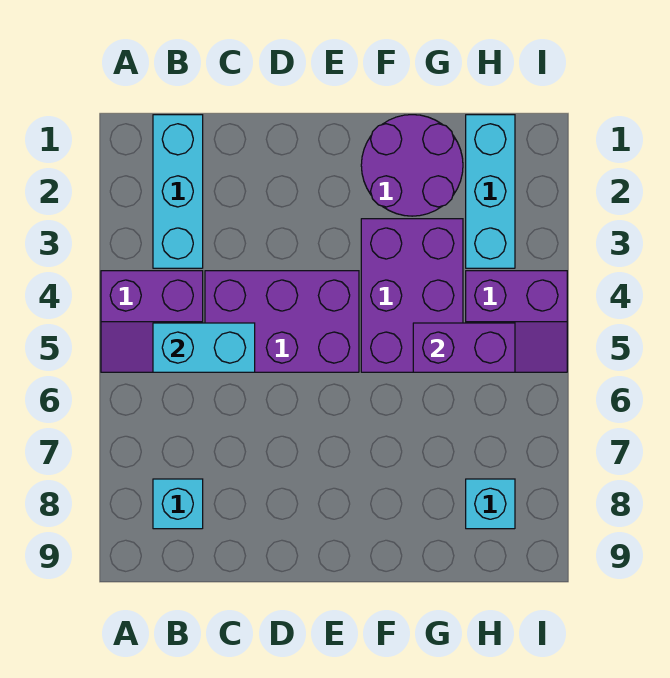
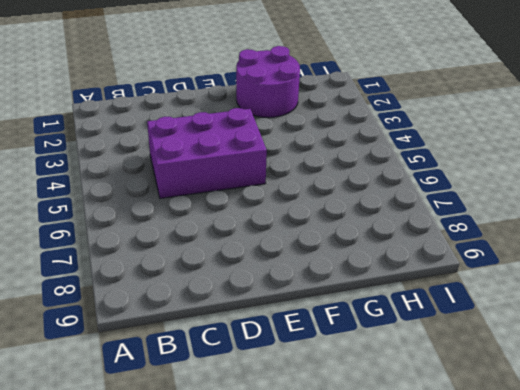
none -> purple 2x2 slope [101,271,203,372]
none -> cyan 1x3 brick [153,115,203,268]

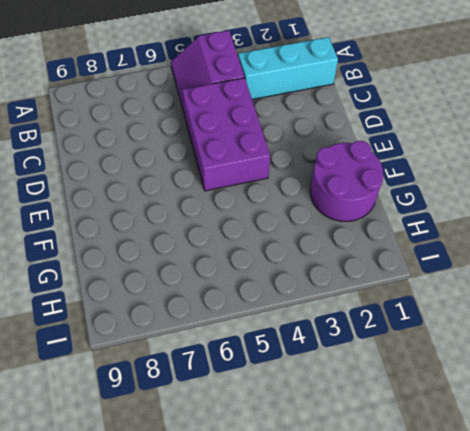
none -> cyan 1x1 brick [153,479,203,529]
none -> purple 2x3 brick [361,219,463,372]

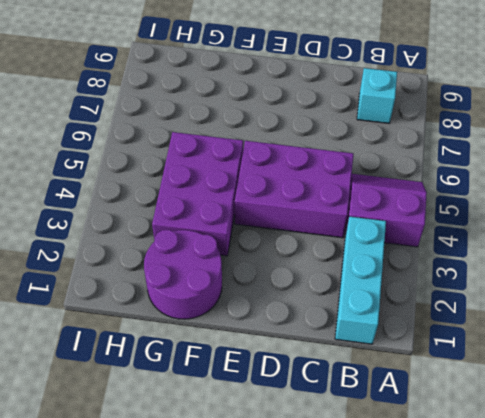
none -> cyan 1x3 brick [466,115,515,268]
none -> purple 2x2 slope [466,271,567,372]

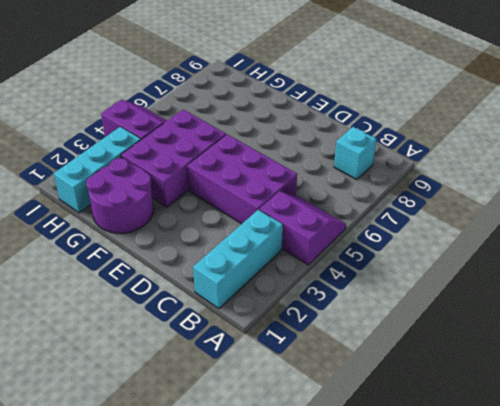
none -> cyan 1x1 brick [466,479,515,529]
none -> cyan 1x2 brick [153,323,255,372]

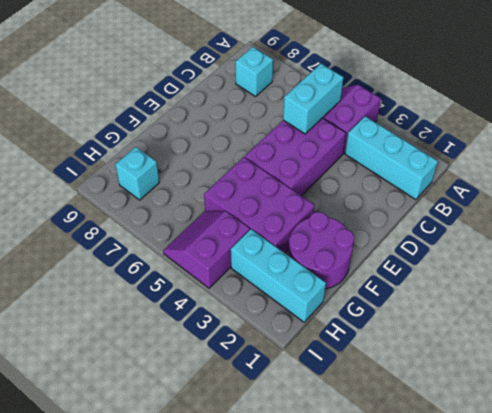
none -> purple 1x2 brick [413,323,515,372]

